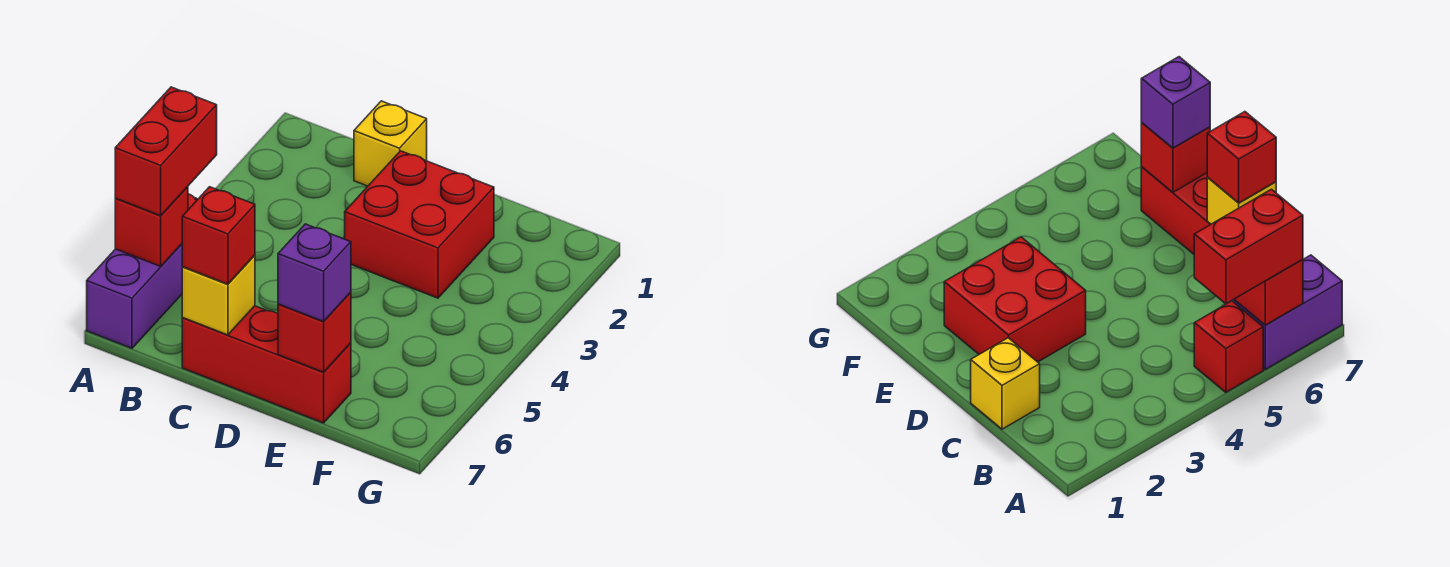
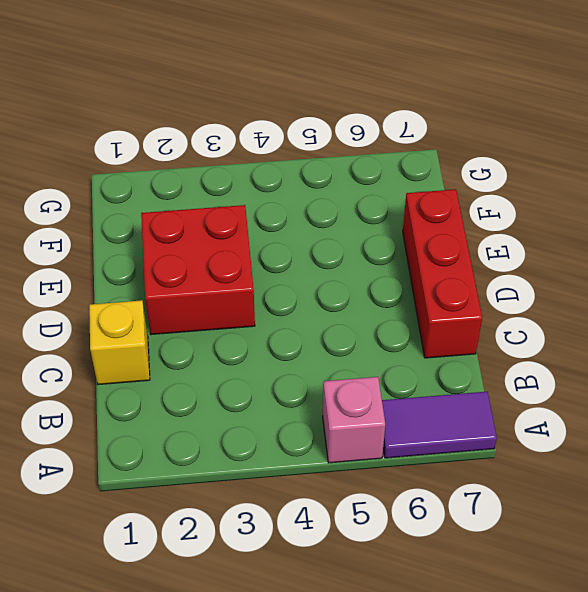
pink 1x1 brick [323,377,385,463] -> red 1x1 brick [1194,301,1263,392]
purple 1x2 tile [382,392,497,458] -> purple 1x2 brick [87,244,182,348]
none -> red 1x1 brick [115,187,188,266]
none -> yellow 1x1 brick [182,255,255,335]

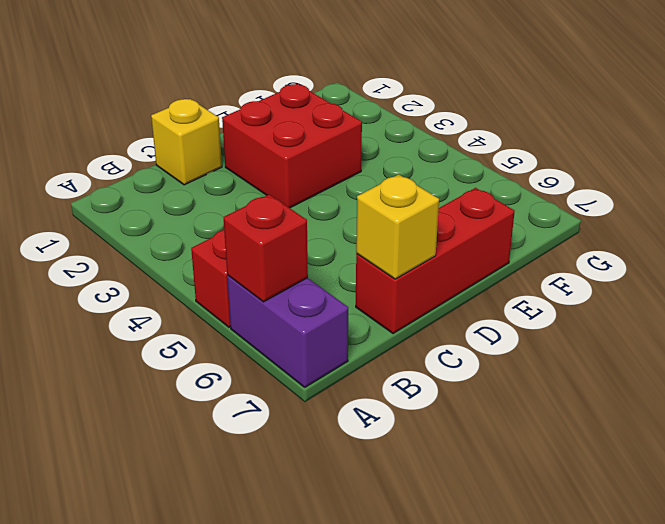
none -> red 1x1 brick [278,292,351,372]
none -> red 1x2 brick [115,87,217,216]

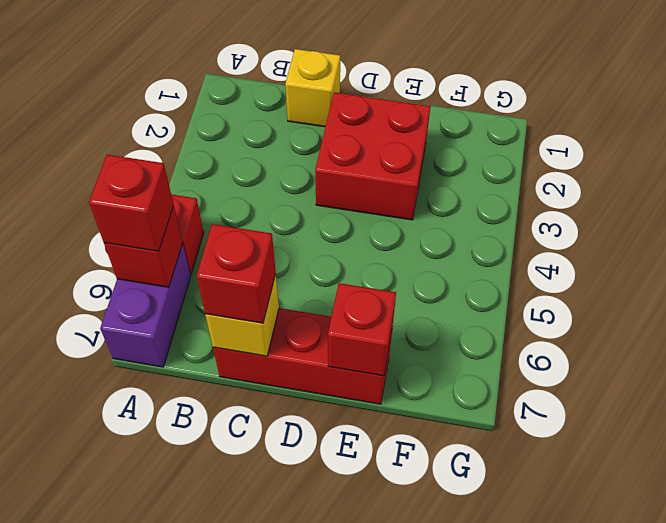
red 1x1 brick [89,155,174,251] -> red 1x2 brick [115,87,217,216]
none -> purple 1x1 brick [278,224,351,321]

